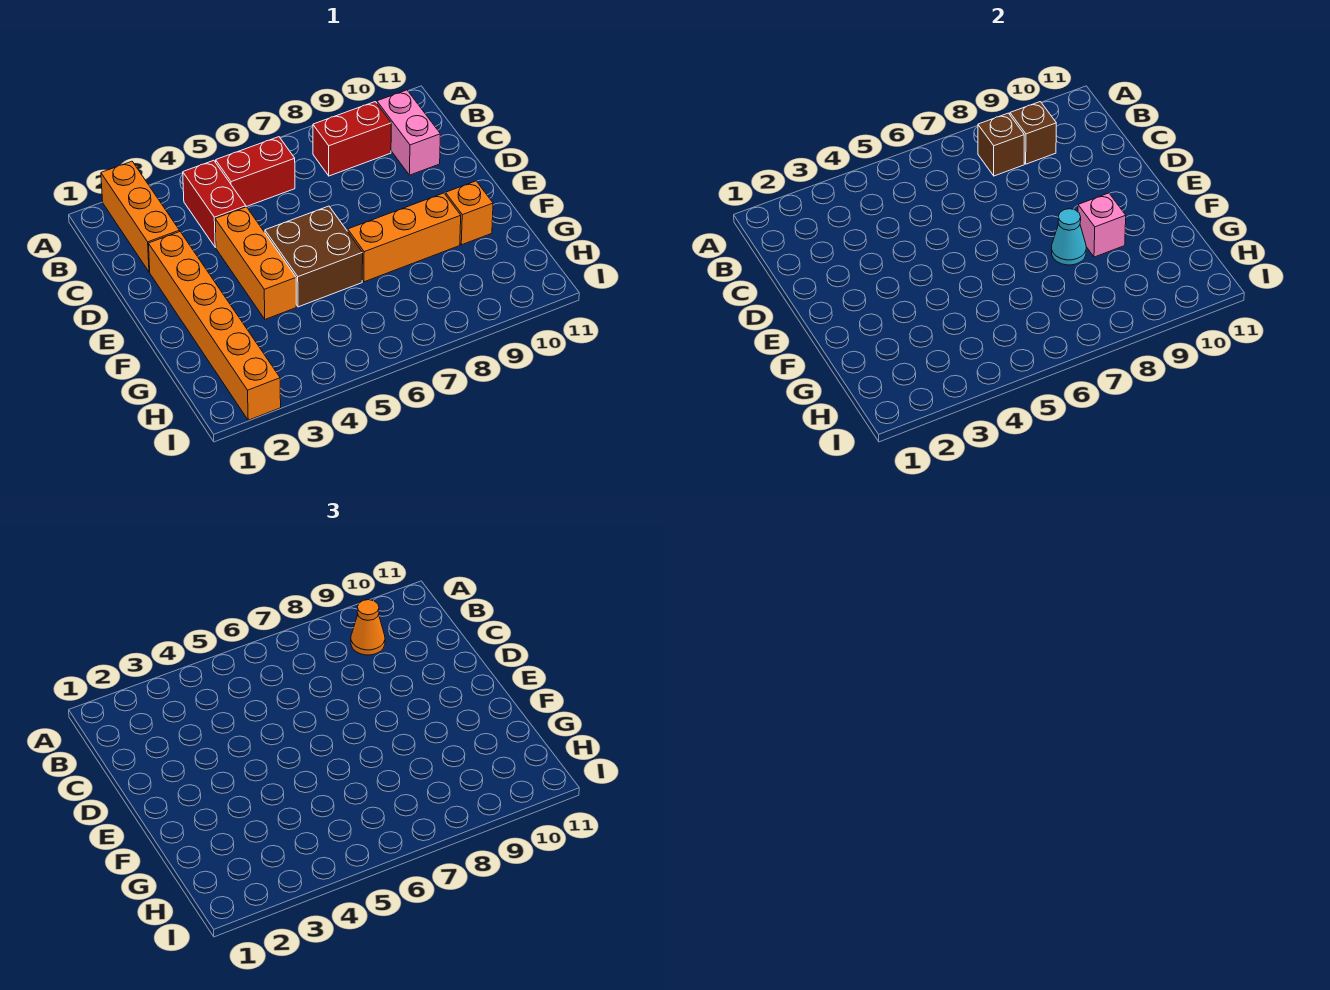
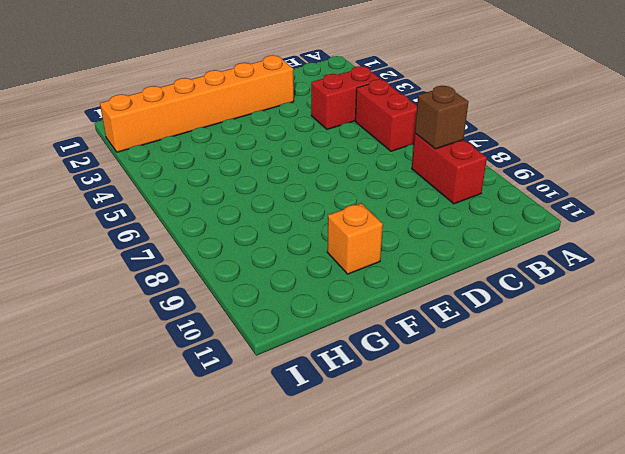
none -> orange 1x3 brick [101,161,180,272]
none -> pink 1x2 brick [377,90,440,175]
none -> orange 1x3 brick [215,207,296,319]

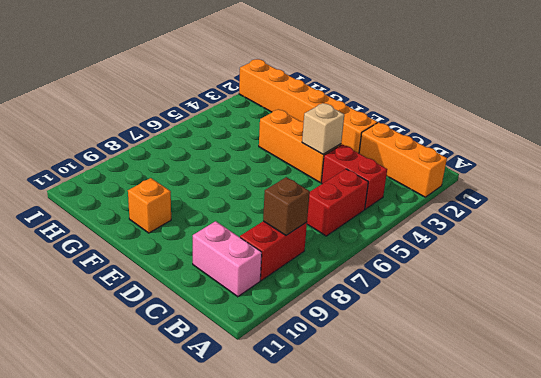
tan 1x1 brick [302,103,344,154] -> none
none -> brown 2x2 brick [265,206,363,307]
none -> orange 1x3 brick [348,193,461,282]
none -> brown 1x1 brick [1010,102,1056,164]

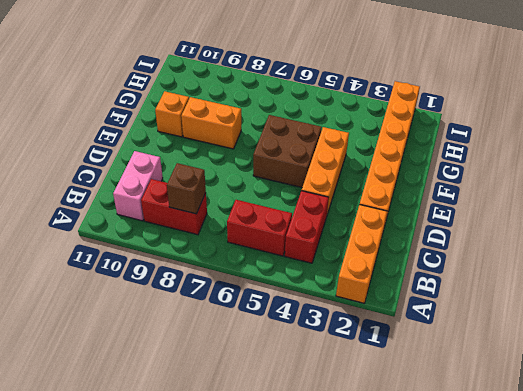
orange 1x2 brick [181,97,241,149] -> orange 1x3 brick [348,193,461,282]
none -> brown 1x1 brick [1010,102,1056,164]
none -> cyan 1x1 cone [1052,209,1086,265]
none -> pink 1x1 brick [1078,193,1126,257]

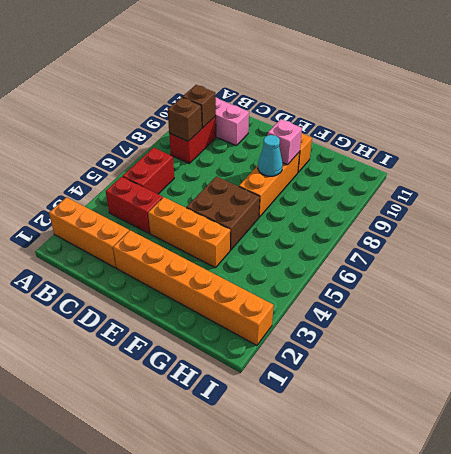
none -> orange 1x1 cone [351,600,385,655]

